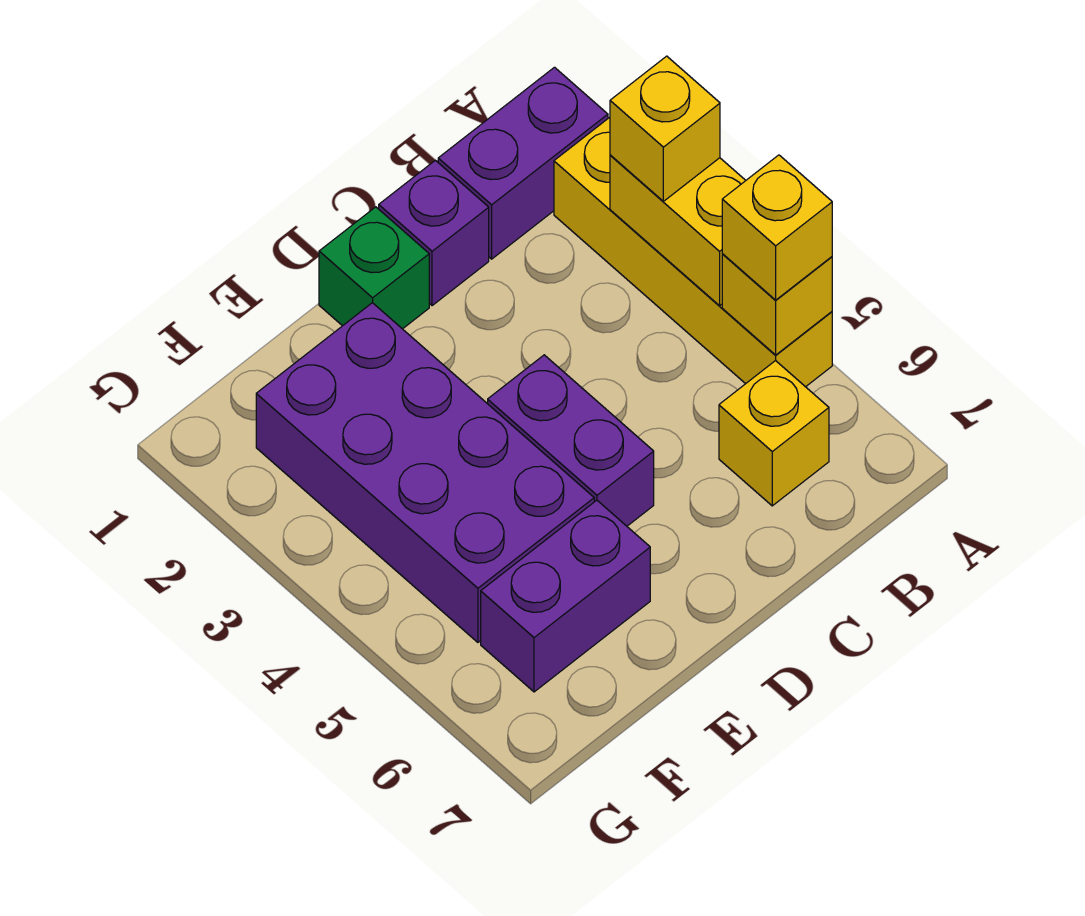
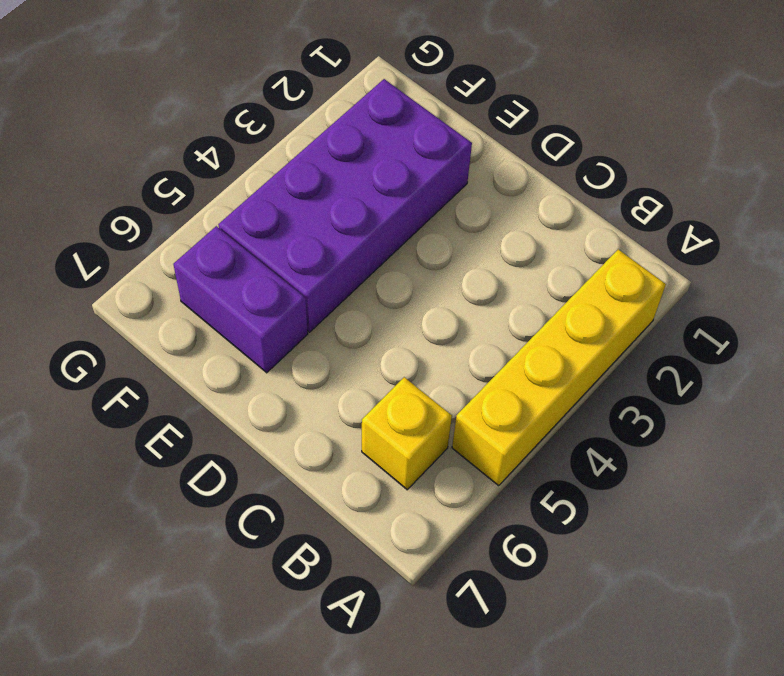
none -> purple 1x2 brick [438,67,608,259]
none -> purple 1x1 brick [379,160,489,306]
none -> green 1x1 brick [319,207,429,329]

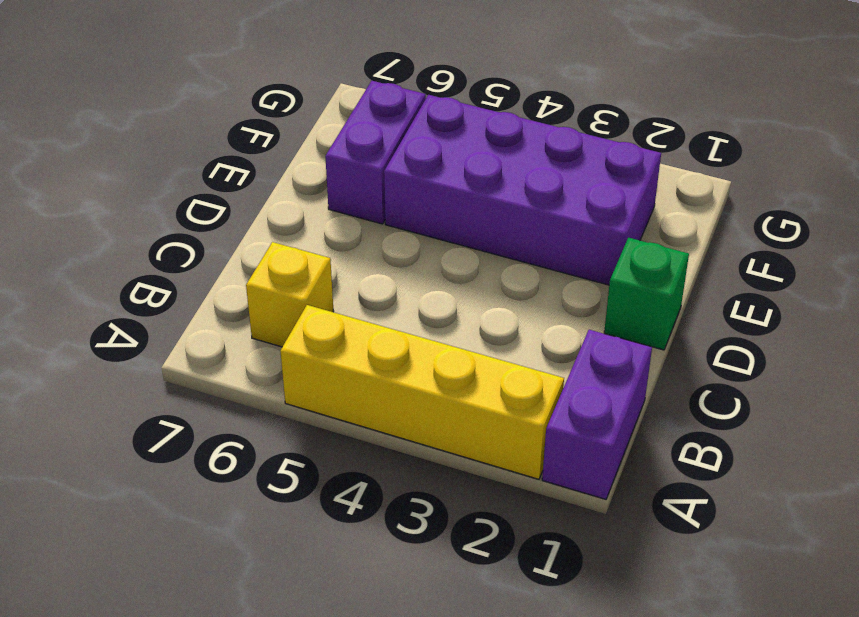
none -> purple 1x1 brick [379,160,489,306]
none -> purple 1x2 brick [488,355,654,526]
none -> yellow 1x2 brick [610,155,746,306]

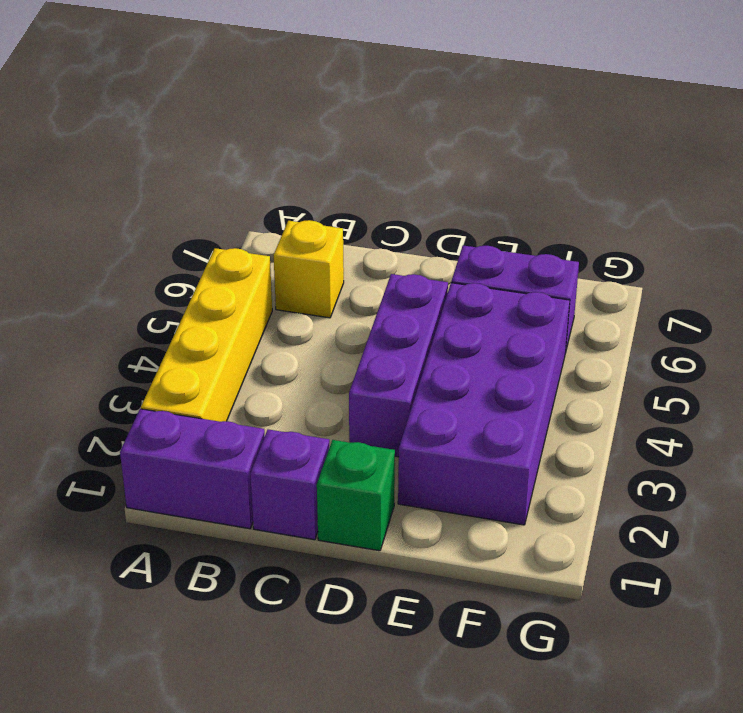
purple 1x3 brick [349,274,448,457] -> purple 1x2 brick [488,355,654,526]
none -> yellow 1x2 brick [610,155,746,306]
none -> yellow 1x1 brick [722,254,832,355]
none -> yellow 1x1 brick [610,56,720,201]

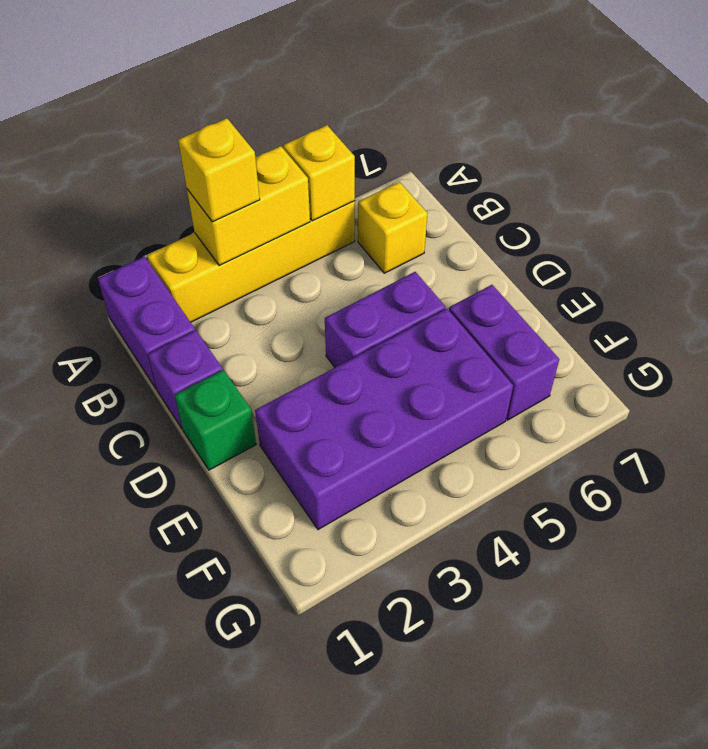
none -> yellow 1x1 brick [722,155,832,300]

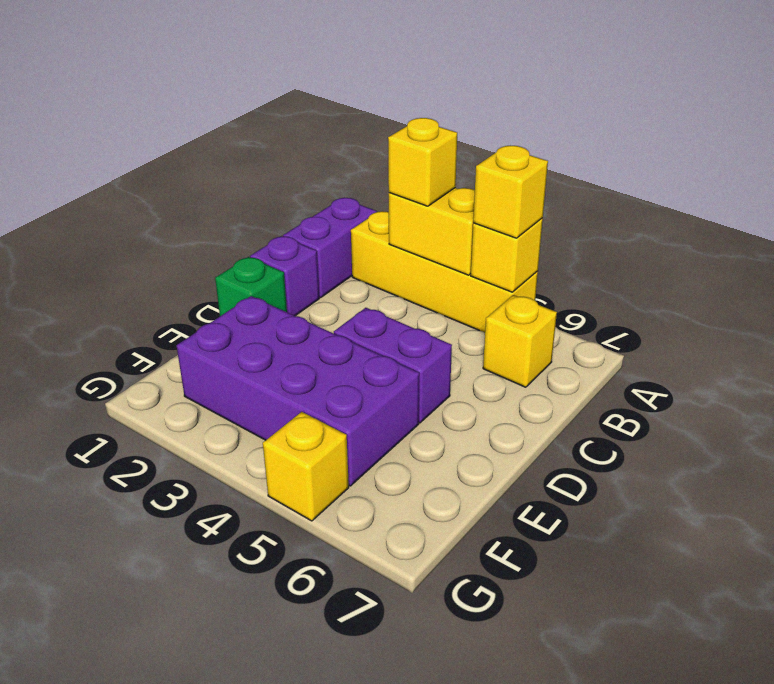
yellow 1x1 brick [263,412,349,521] -> none
none -> purple 1x2 brick [481,500,650,692]

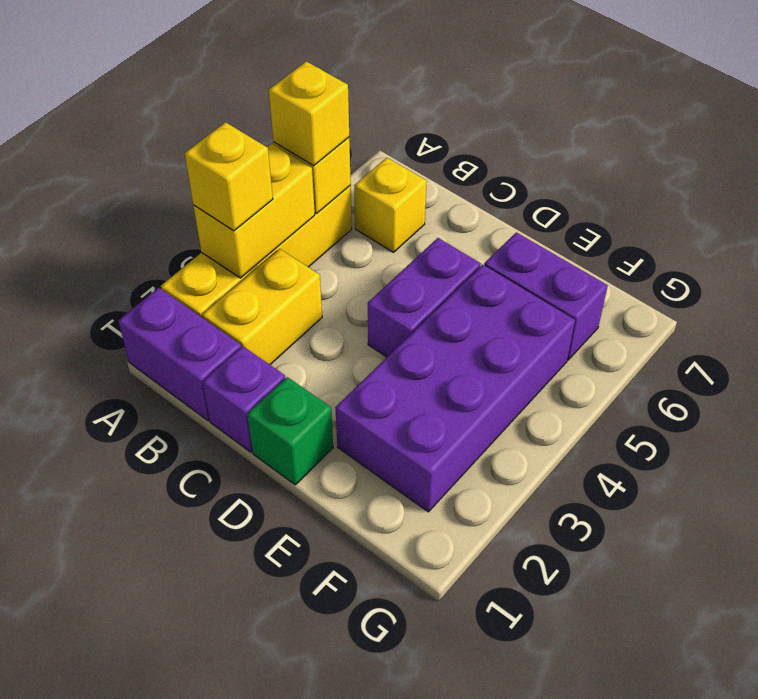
yellow 1x2 brick [202,249,322,365] -> none

